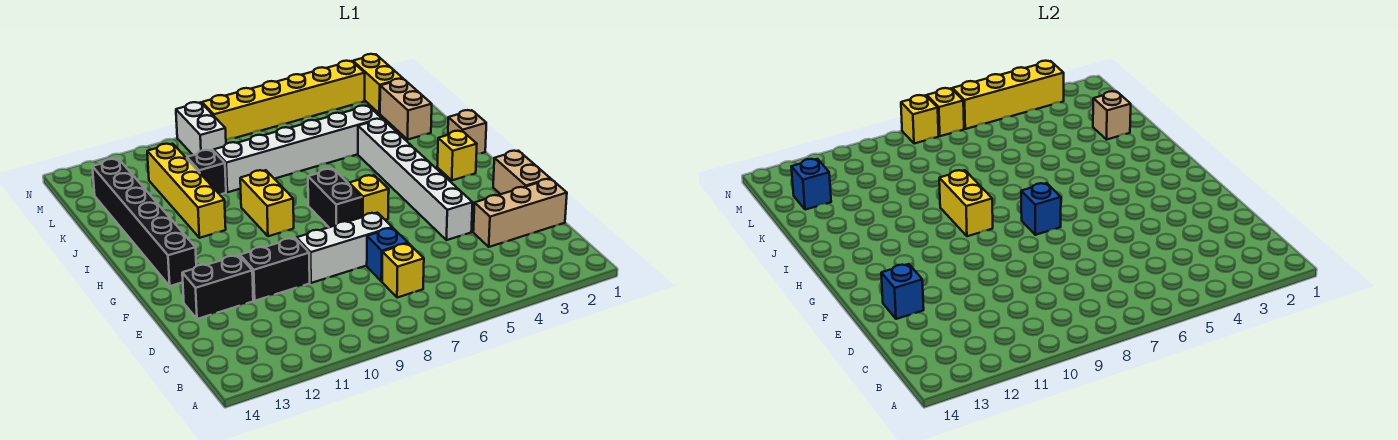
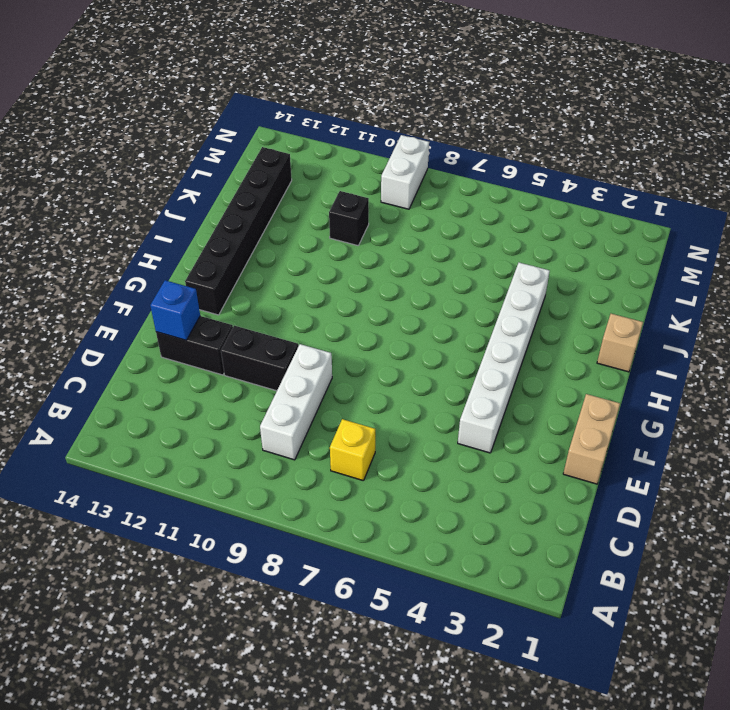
white 1x3 brick [260,344,332,460] -> white 1x3 brick turned to [297,213,392,283]
none -> tan 1x3 brick [473,179,567,247]
none -> blue 1x1 brick [367,228,408,281]
none -> yellow 1x1 brick [349,175,389,220]

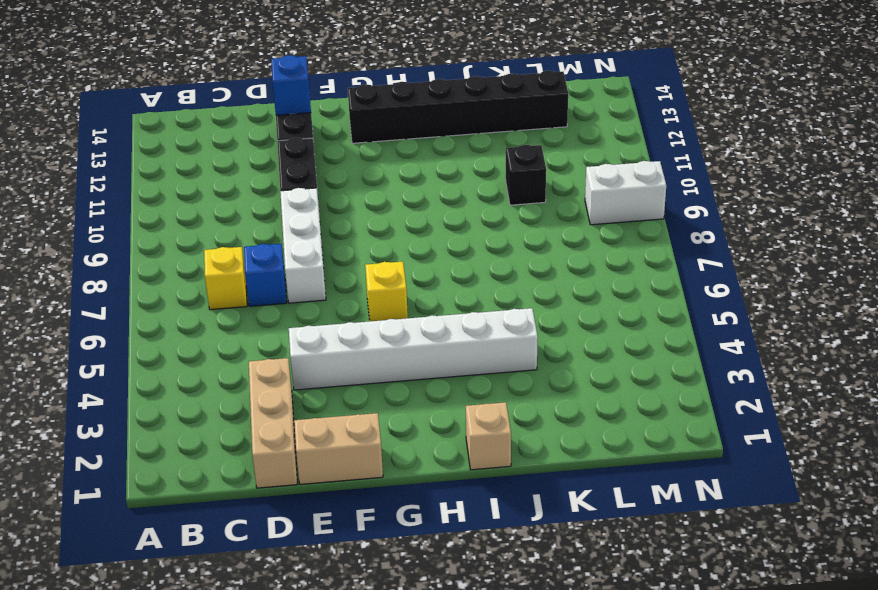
none -> black 1x2 brick [308,169,362,227]
none -> yellow 1x1 brick [437,131,477,180]
none -> yellow 1x2 brick [240,170,294,236]

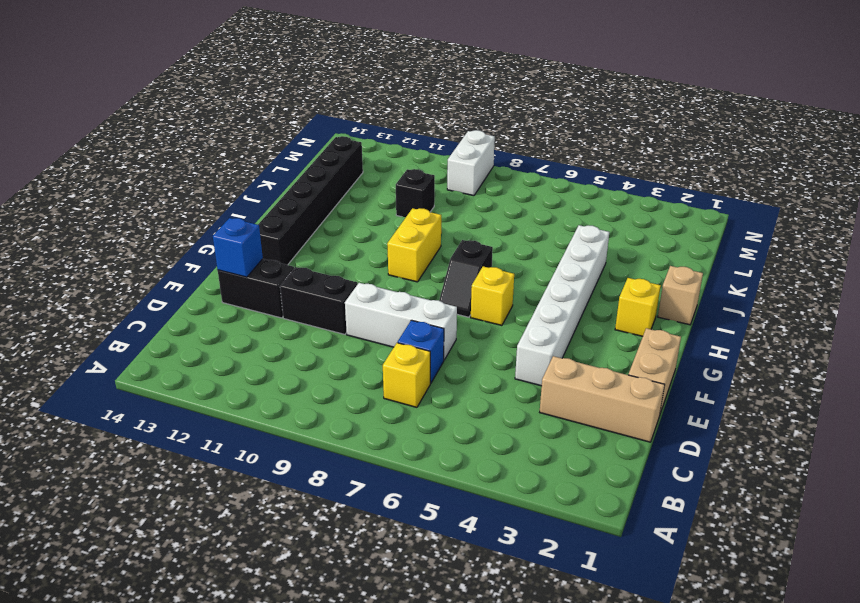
black 1x2 slope [439,240,493,317] -> black 1x2 brick [308,169,362,227]
none -> yellow 1x4 brick [147,144,226,238]
none -> tan 1x2 brick [380,79,432,139]
none -> white 1x6 brick [214,106,382,192]

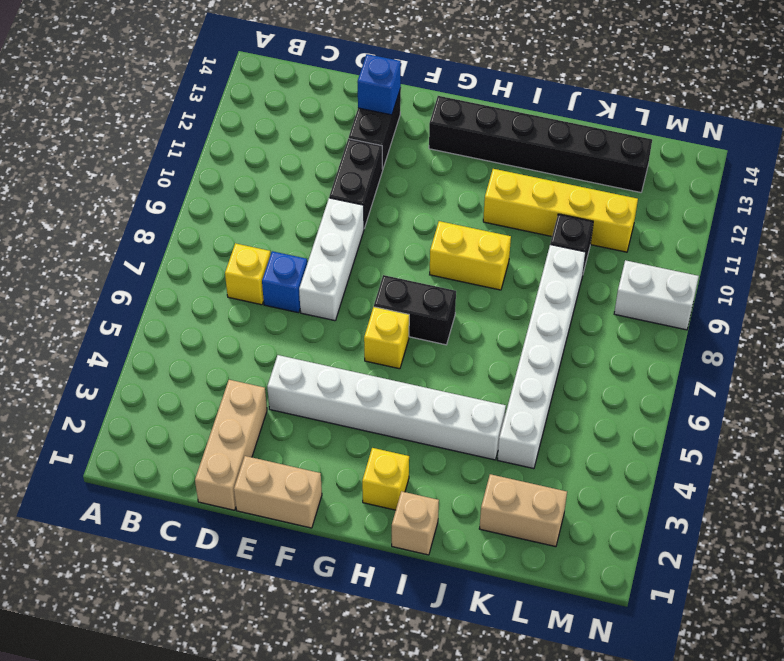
none -> yellow 1x2 brick [353,54,403,114]
none -> yellow 1x6 brick [202,61,365,140]
none -> blue 1x1 brick [1021,183,1061,235]

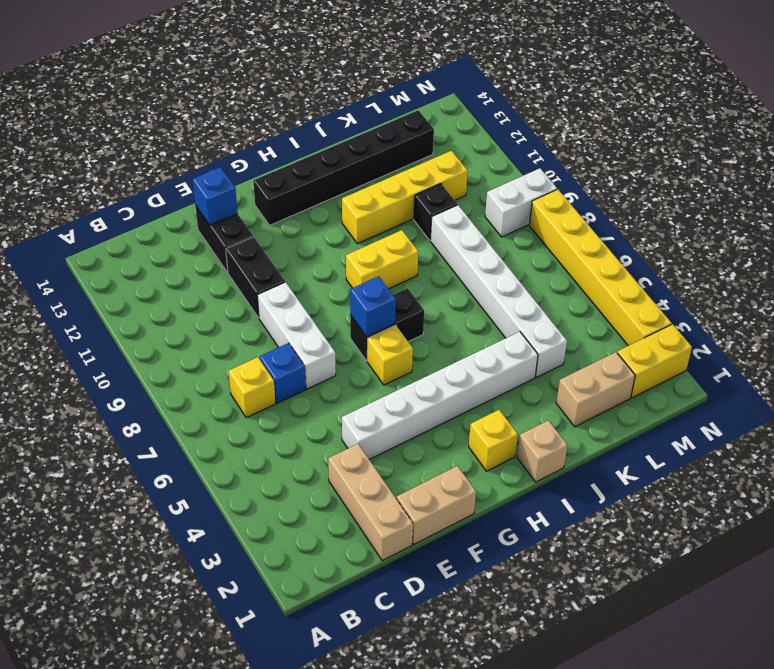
none -> yellow 1x2 brick [939,170,993,236]
none -> tan 1x1 brick [1093,91,1131,139]
none -> blue 1x1 brick [791,159,831,210]

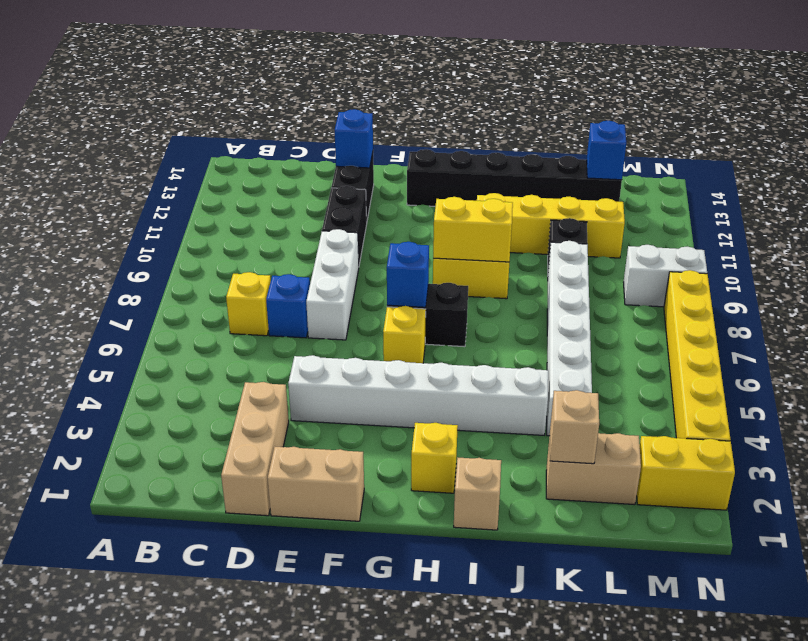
none -> yellow 1x4 brick [952,61,1064,129]
none -> yellow 1x1 brick [927,88,964,136]
none -> yellow 1x1 brick [901,95,939,144]

